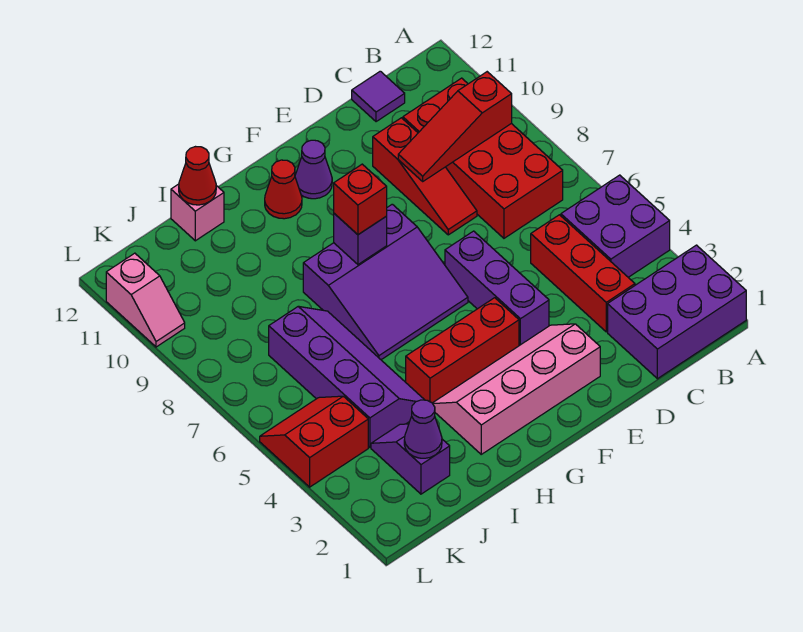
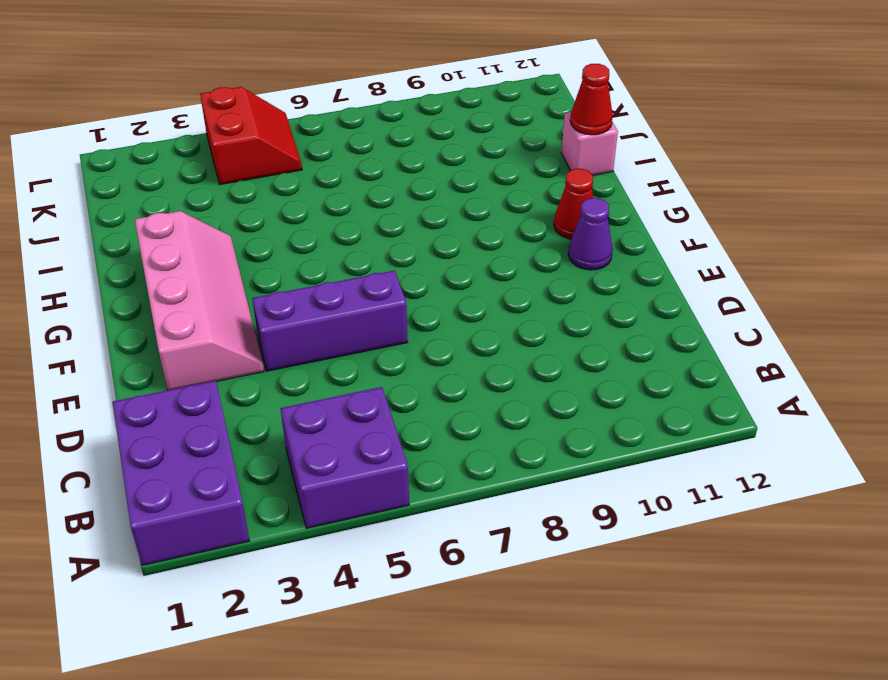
none -> red 2x4 brick [403,78,563,238]
none -> red 1x3 brick [531,215,635,332]
none -> purple 1x1 tile [352,71,405,122]

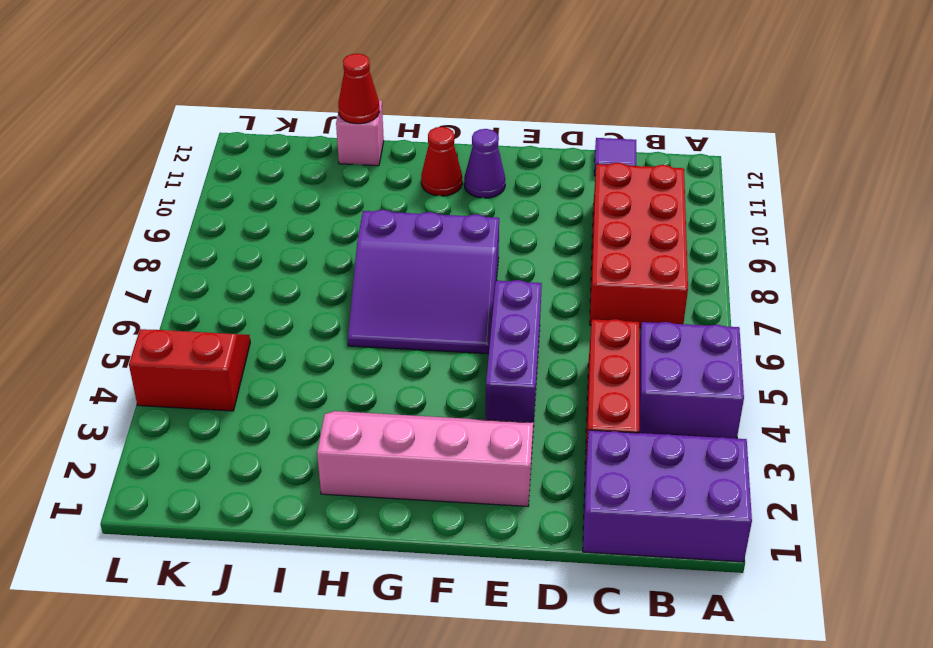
none -> red 1x3 slope [373,118,477,235]
none -> red 1x3 brick [406,298,519,403]
none -> purple 2x4 slope [269,306,424,447]

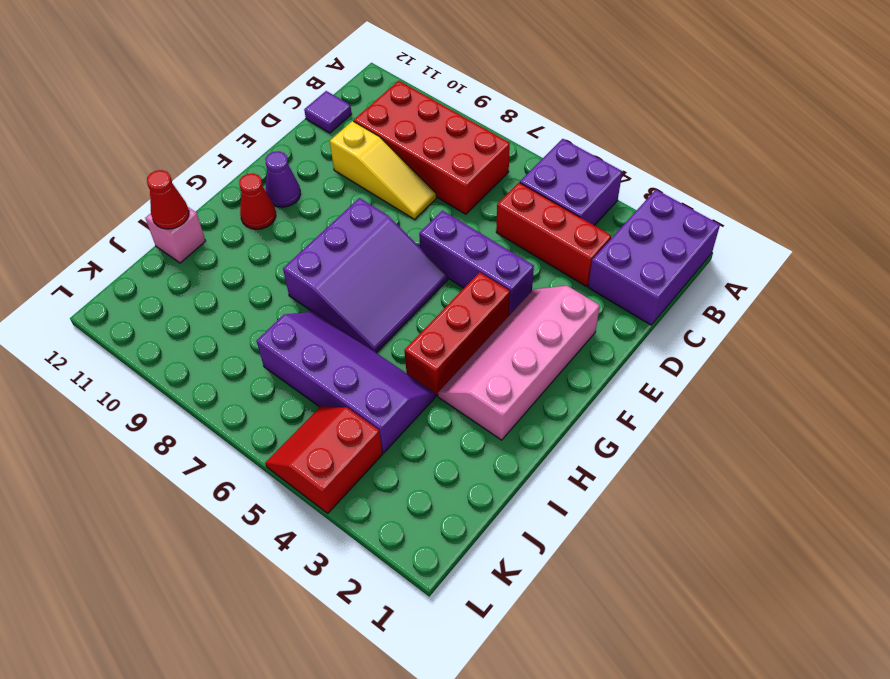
yellow 1x3 slope [330,121,436,219] -> red 1x3 slope [373,118,477,235]
none -> purple 1x2 slope [371,424,450,494]
none -> pink 1x2 slope [106,253,185,347]
none -> red 1x3 slope [398,72,512,181]

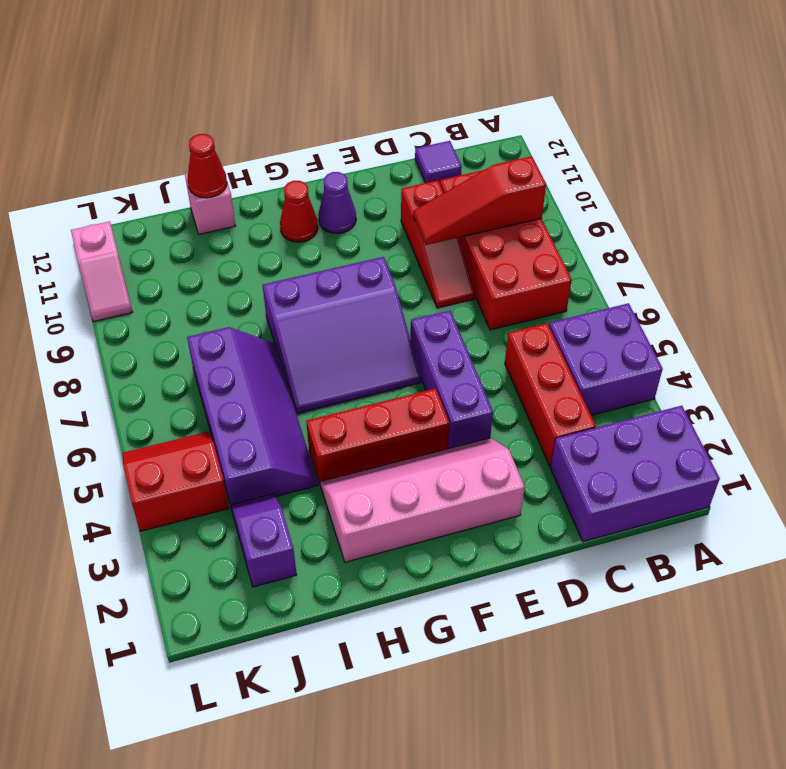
none -> purple 1x1 brick [334,214,387,264]
none -> purple 1x1 cone [404,400,442,458]
none -> red 1x1 brick [334,164,387,235]

